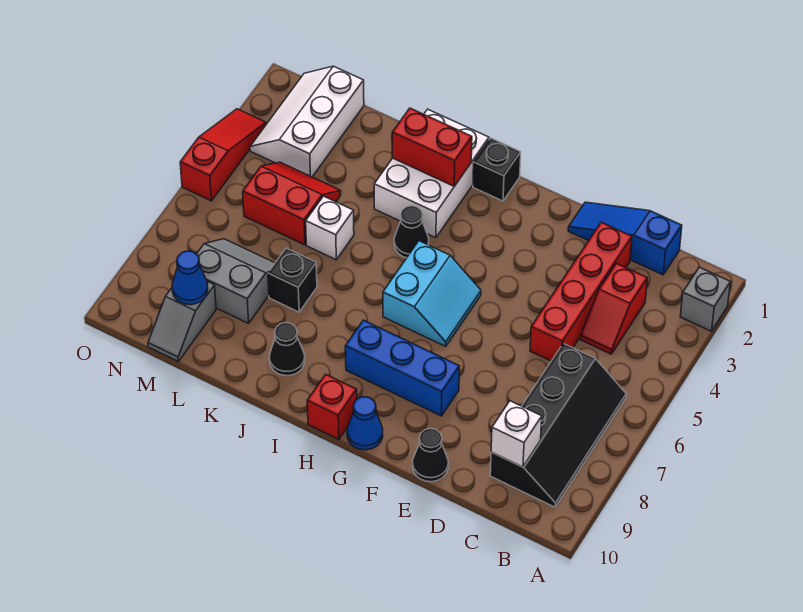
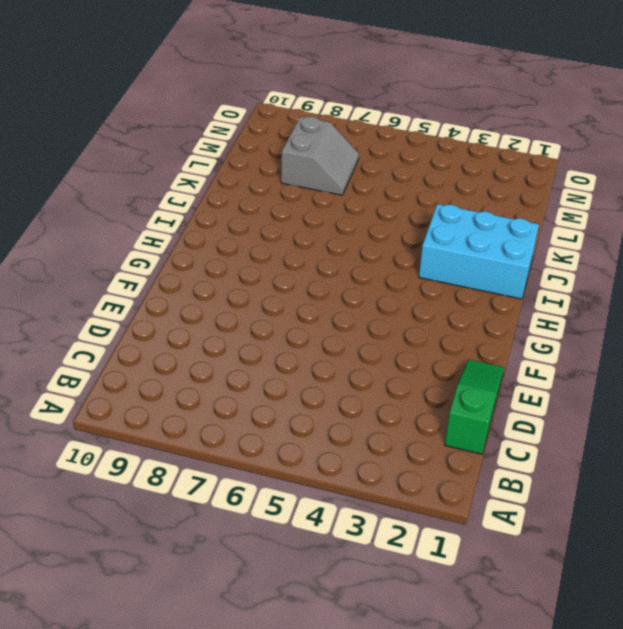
green 1x3 slope [445,360,504,454] -> blue 1x3 slope [568,202,682,275]
cyan 2x3 brick [419,204,539,299] -> white 2x3 brick [374,109,489,238]
none -> grey 1x1 brick [680,267,730,331]
none -> black 2x4 slope [490,343,626,507]
none -> red 1x2 slope [580,263,647,354]

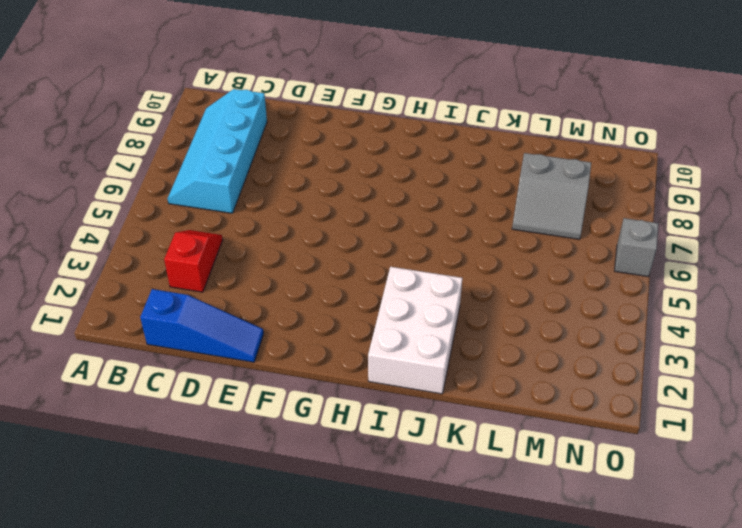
cyan 2x4 slope [168,89,267,213] -> black 2x4 slope [490,343,626,507]
grey 1x1 brick [615,218,658,277] -> grey 1x1 brick moved to [680,267,730,331]
none -> red 1x4 brick [530,222,632,361]
none -> black 1x1 cone [413,428,448,482]
none -> blue 1x3 brick [345,320,459,416]

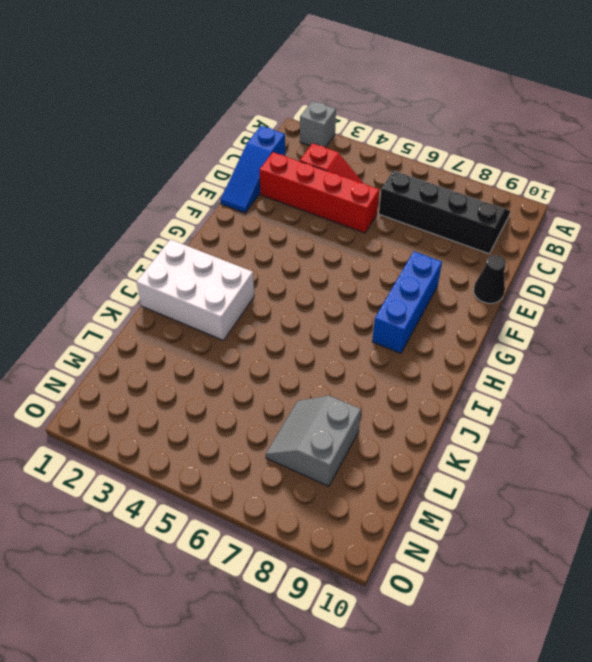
none -> cyan 2x2 slope [383,241,481,346]
none -> blue 1x1 cone [347,397,383,450]
none -> black 1x1 brick [473,138,521,201]

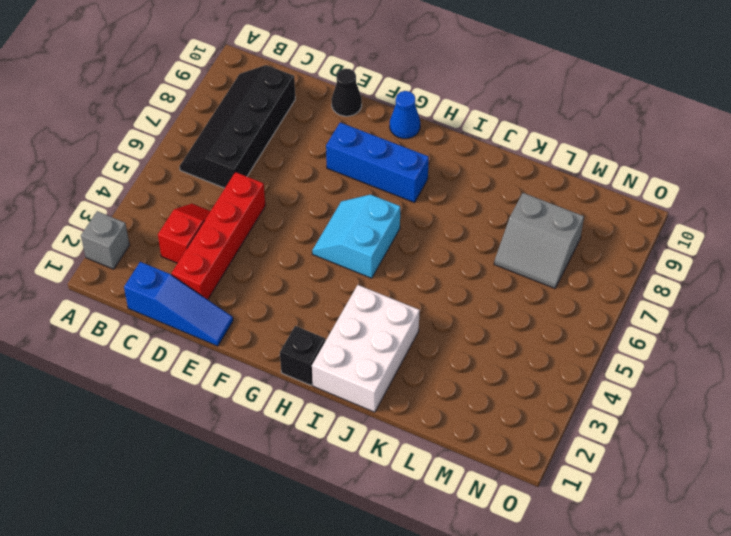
none -> red 1x1 brick [307,374,357,439]
none -> black 1x1 cone [394,206,429,258]
none -> black 1x1 cone [269,323,305,376]

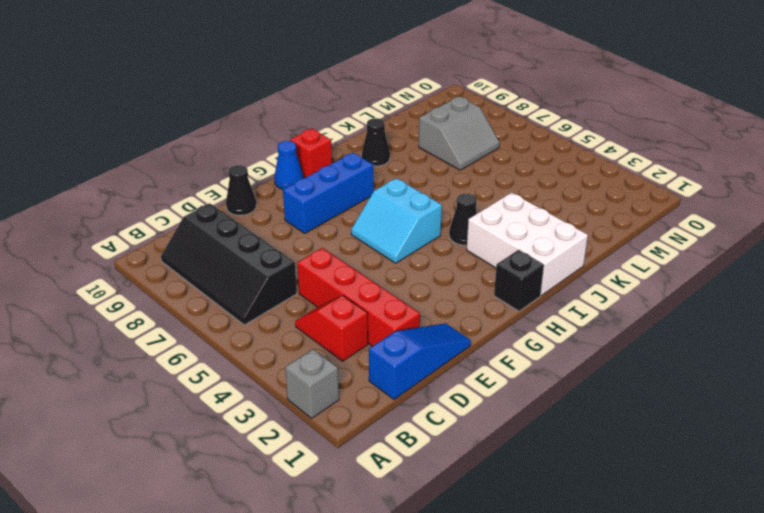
none -> white 1x1 brick [306,196,354,260]
none -> black 1x1 brick [268,248,317,312]
none -> red 2x2 slope [243,162,341,245]

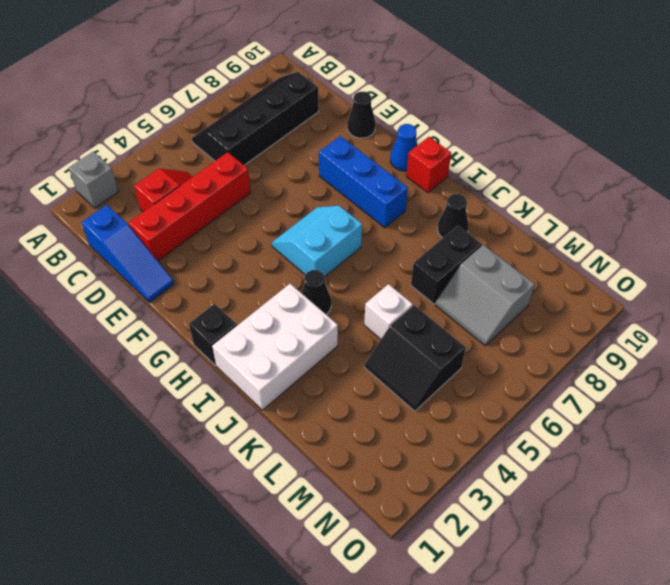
black 1x2 brick [411,226,482,304] -> black 1x1 brick [268,248,317,312]
black 2x2 slope [365,305,466,411] -> red 2x2 slope [243,162,341,245]
none -> white 2x3 slope [250,66,364,177]
none -> grey 1x2 slope [148,282,216,362]
none -> red 1x3 slope [180,109,266,201]

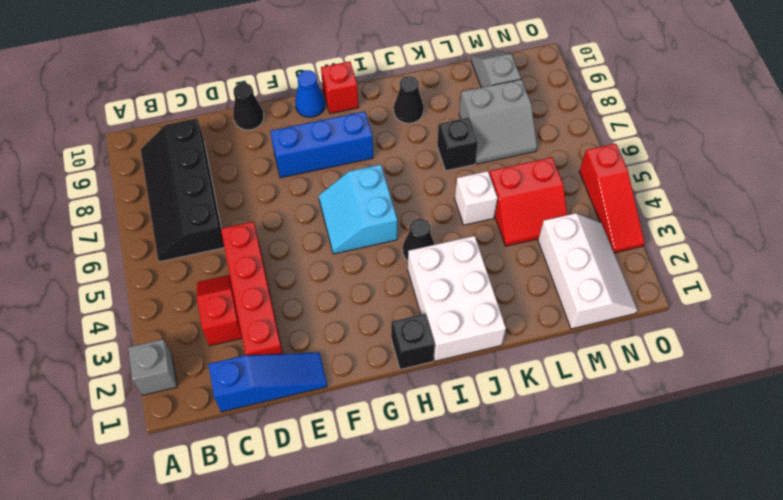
none -> white 1x1 brick [491,401,542,467]
none -> red 1x2 brick [392,108,472,186]
none -> blue 1x1 cone [172,251,208,305]

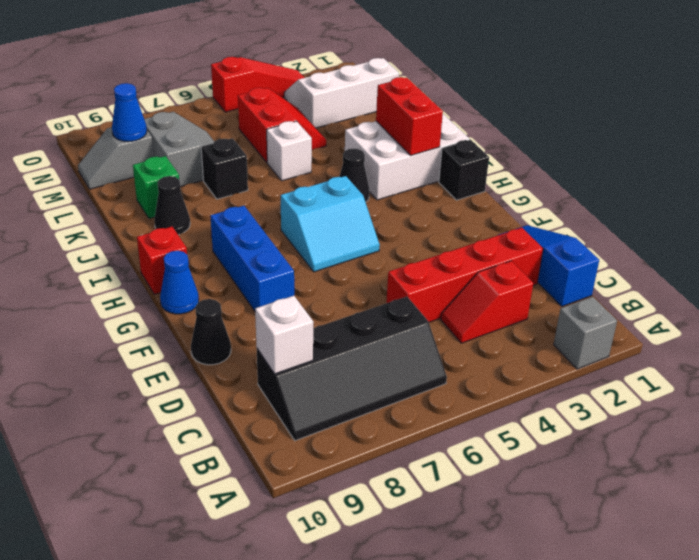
green 1x1 brick [133,156,179,219] -> none

